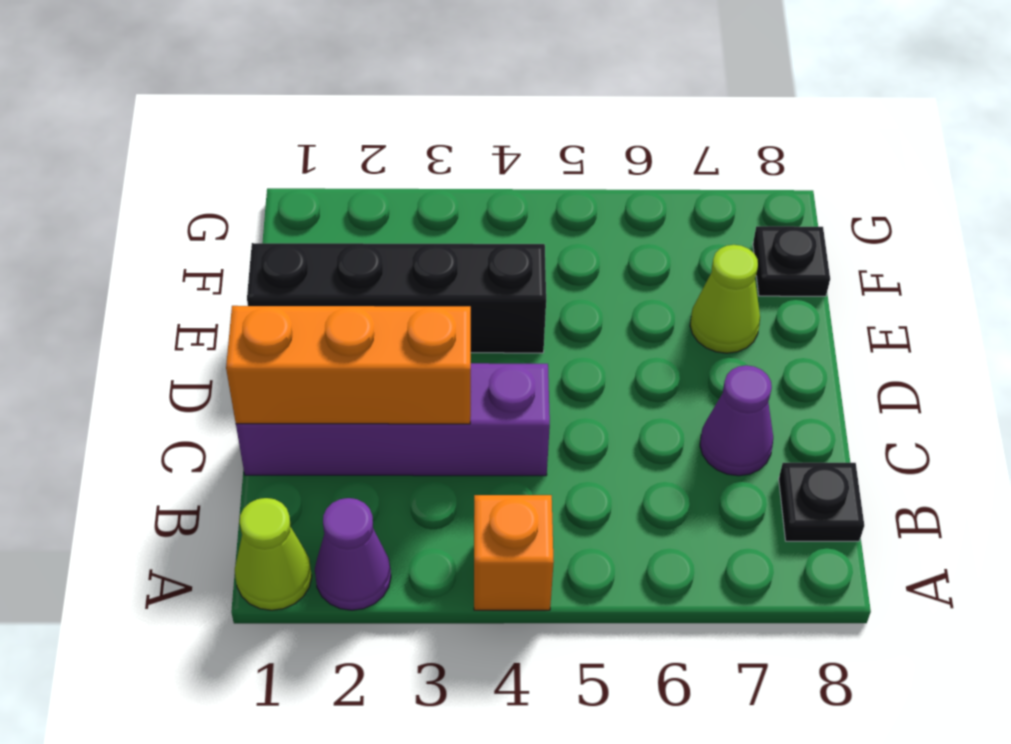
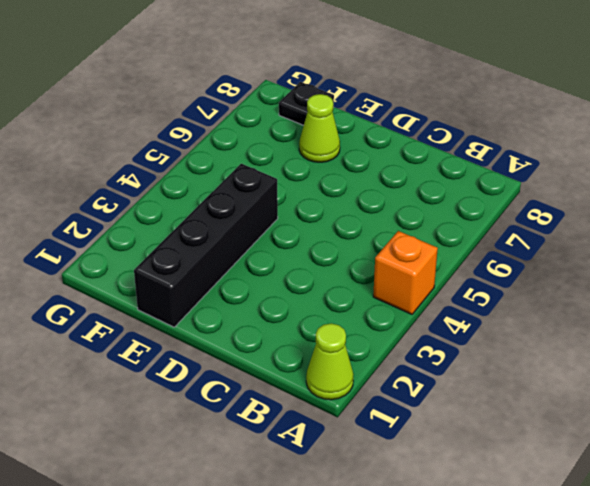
none -> purple 1x1 cone [315,498,391,610]
none -> black 1x1 plate [779,463,864,541]

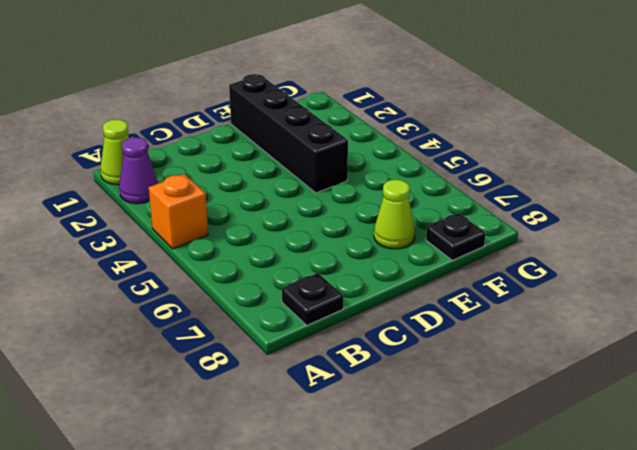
none -> purple 1x4 brick [236,363,550,476]
none -> purple 1x1 cone [700,365,773,476]

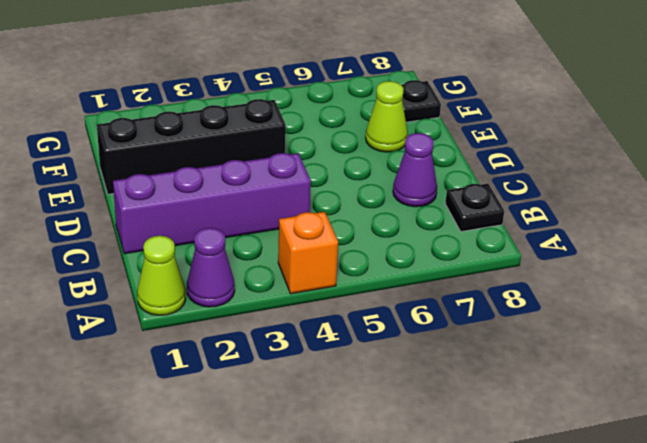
none -> orange 1x3 brick [226,306,471,424]

